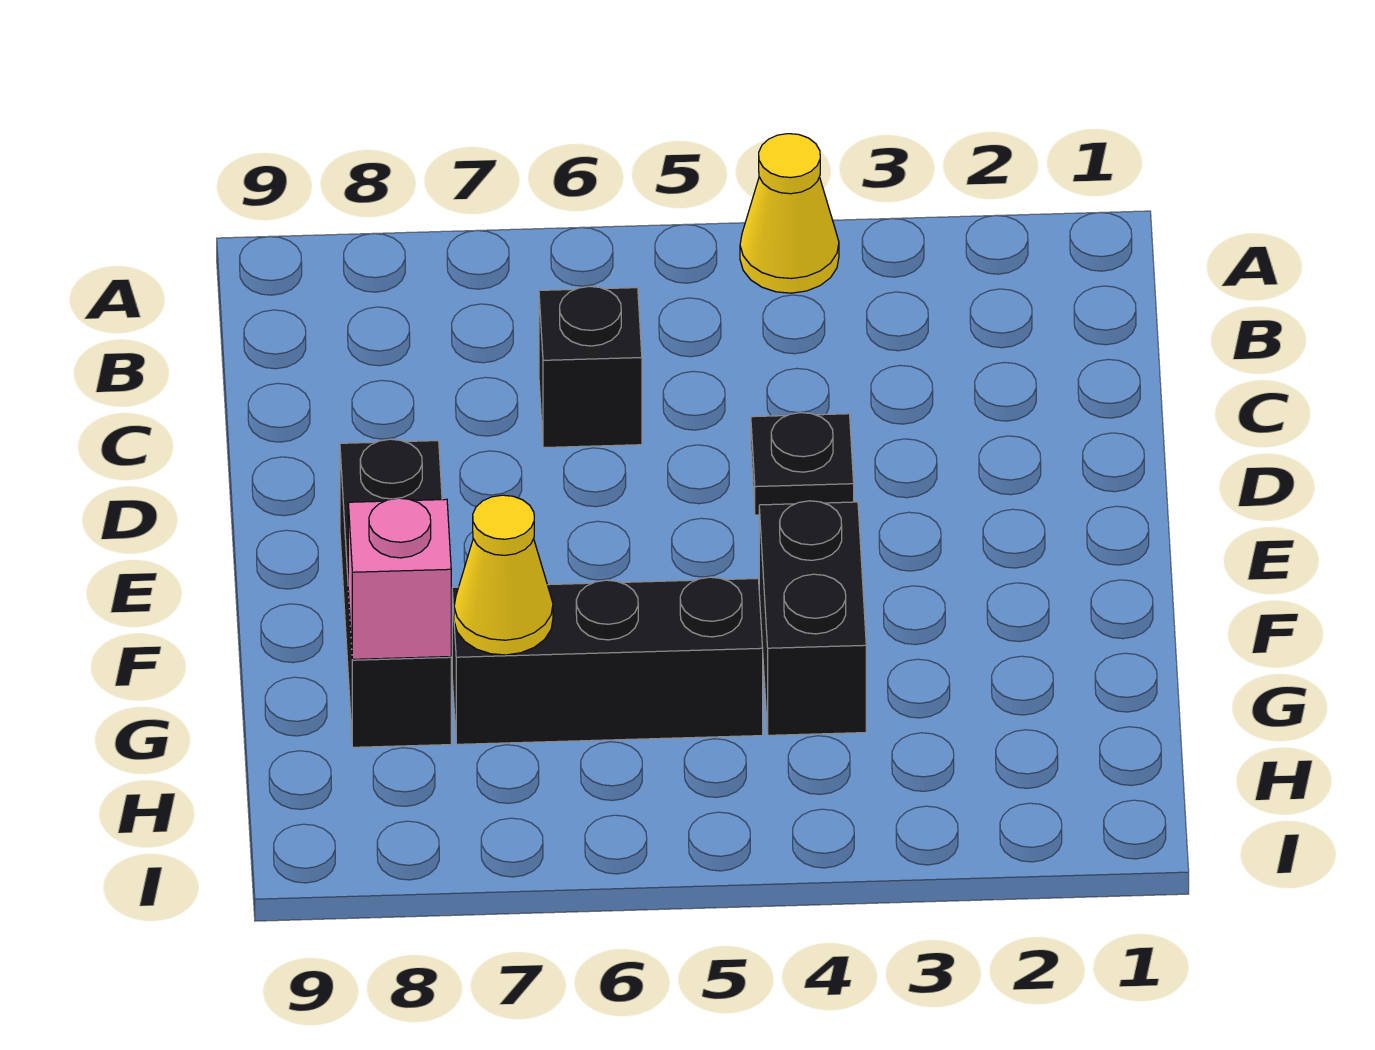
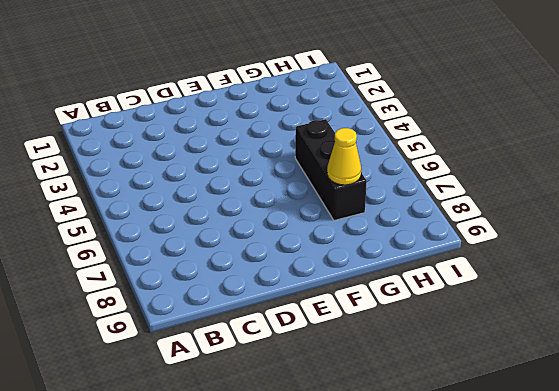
none -> yellow 1x1 cone [740,134,839,293]
none -> black 1x1 brick [539,286,642,448]

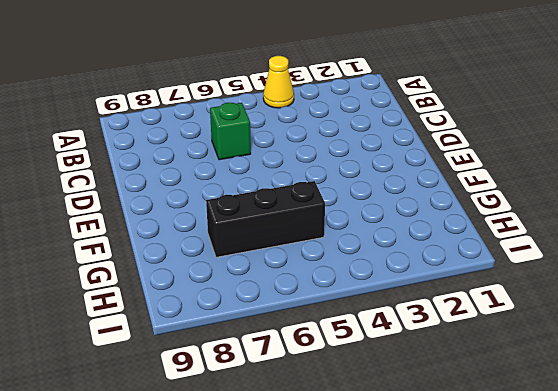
green 1x1 brick [210,103,251,160] -> black 1x1 brick [539,286,642,448]
none -> black 1x1 plate [751,413,854,515]
none -> black 1x3 brick [340,439,451,747]

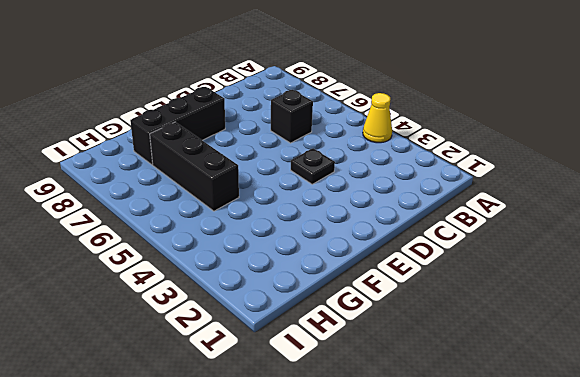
none -> black 1x2 brick [759,501,866,735]
none -> yellow 1x1 cone [454,495,553,655]

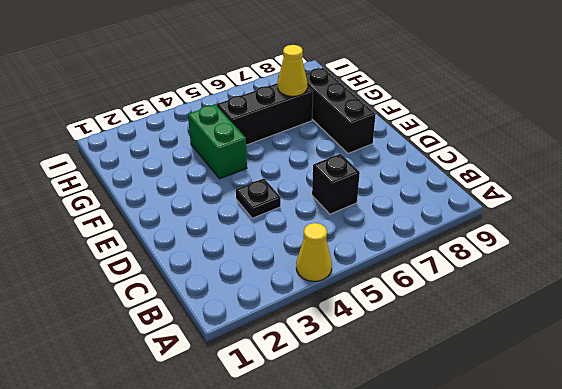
green 1x2 brick [188,105,247,179] -> black 1x2 brick [759,501,866,735]
none -> pink 1x1 brick [348,498,451,659]

